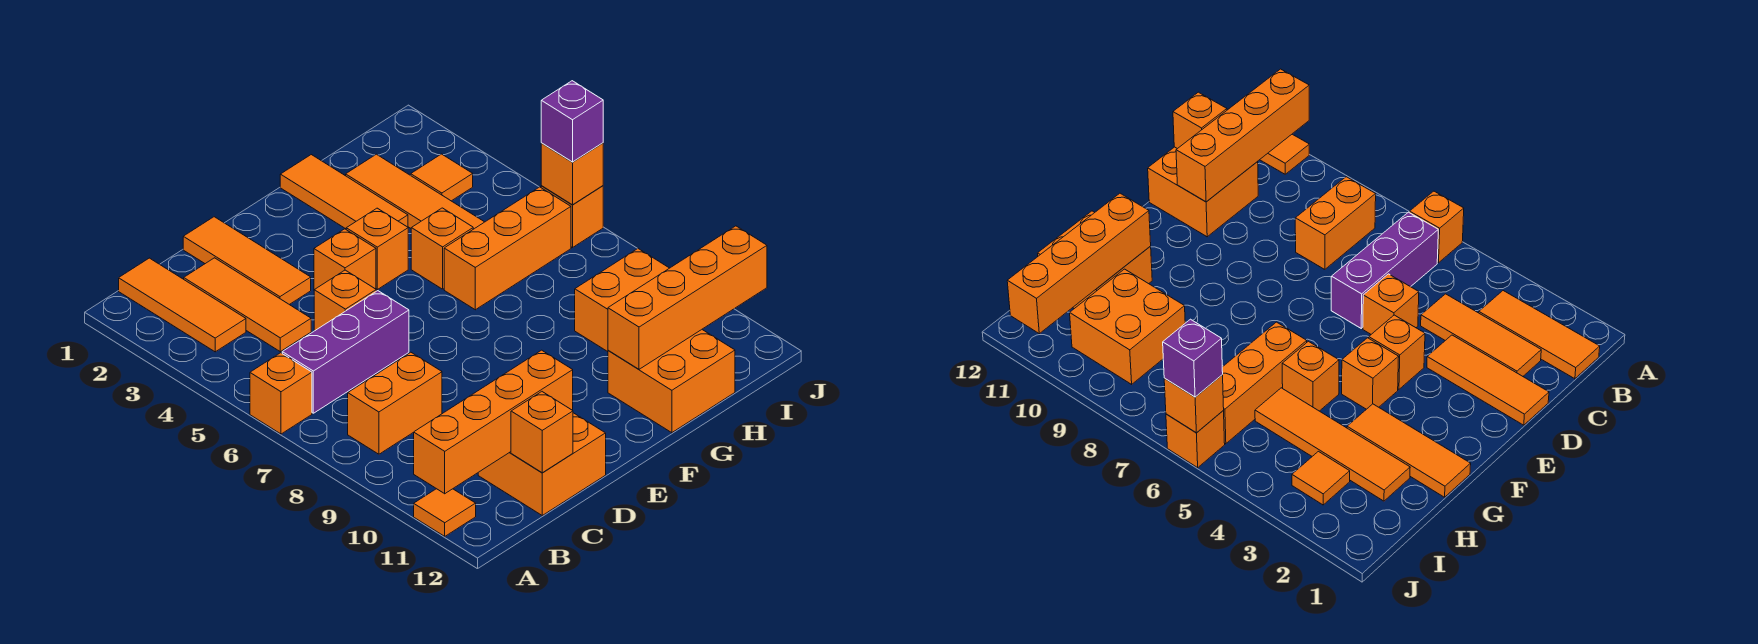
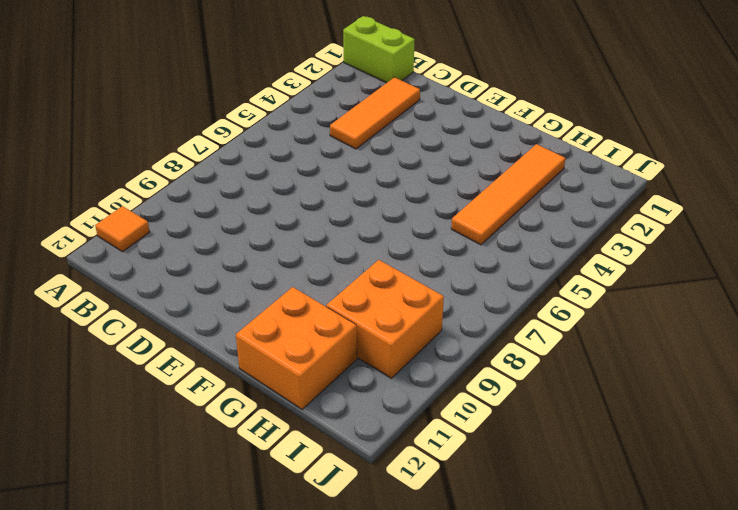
lime 1x2 brick [343,16,415,83] -> orange 1x3 tile [119,258,246,352]
none -> orange 1x1 brick [250,353,312,434]
none -> purple 1x3 brick [282,291,409,413]
none -> orange 1x2 brick [348,352,442,454]

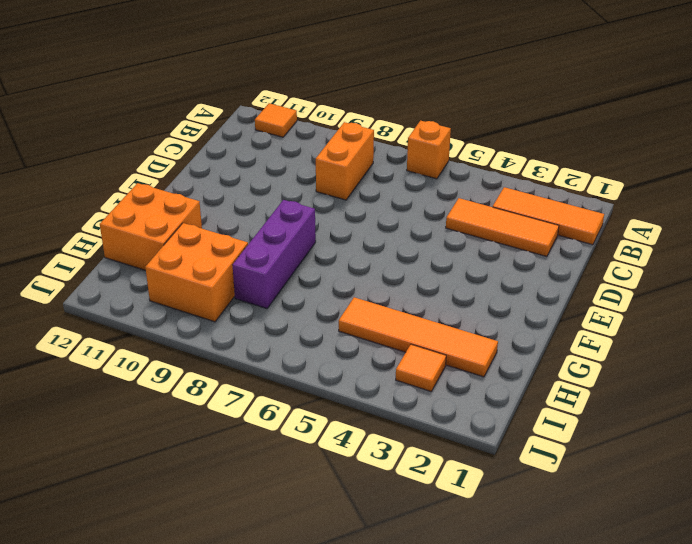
purple 1x3 brick [233,200,316,309] -> purple 1x3 brick moved to [282,291,409,413]
none -> orange 2x2 brick [478,413,606,515]
none -> orange 1x3 tile [183,217,311,305]
none -> orange 1x1 brick [314,270,376,331]

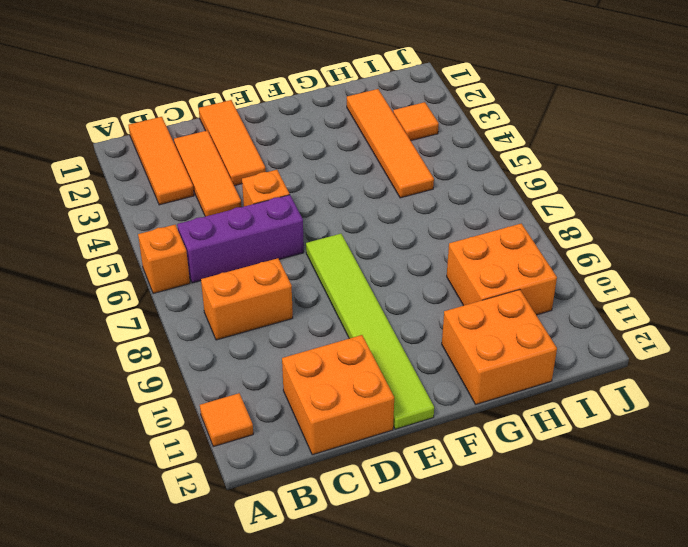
lime 1x6 tile [306,234,434,429] -> none
none -> orange 1x1 brick [314,229,376,290]
none -> orange 1x1 brick [346,208,408,289]
none -> orange 1x3 tile [280,155,408,229]

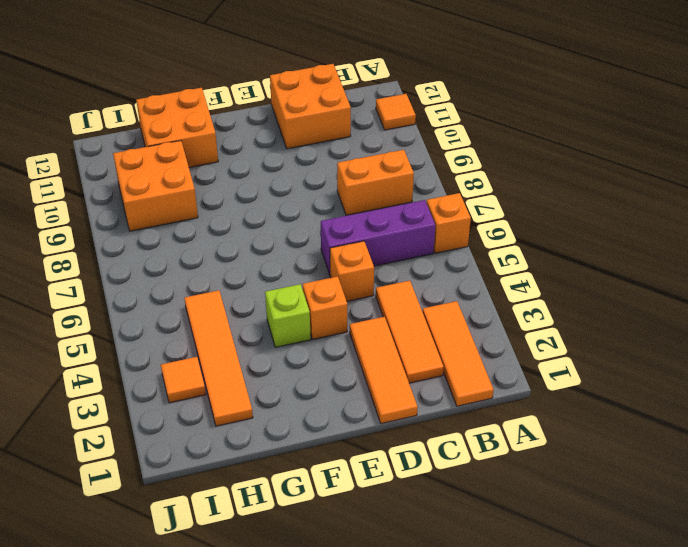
lime 1x1 brick [265,284,311,347] -> orange 1x1 brick [346,208,408,289]
none -> orange 1x3 tile [280,155,408,229]
none -> orange 1x1 brick [411,208,473,289]
none -> orange 1x3 brick [444,187,571,310]

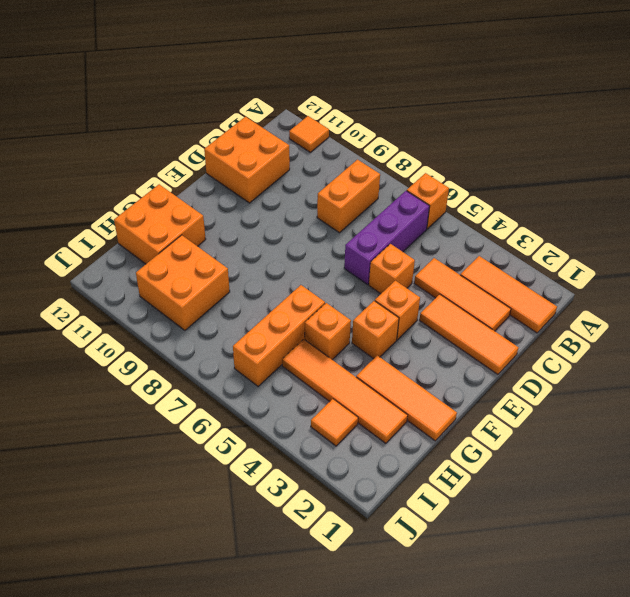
none -> orange 1x1 brick [541,186,603,248]
none -> orange 1x4 brick [414,350,573,494]
none -> orange 1x1 brick [511,392,573,473]

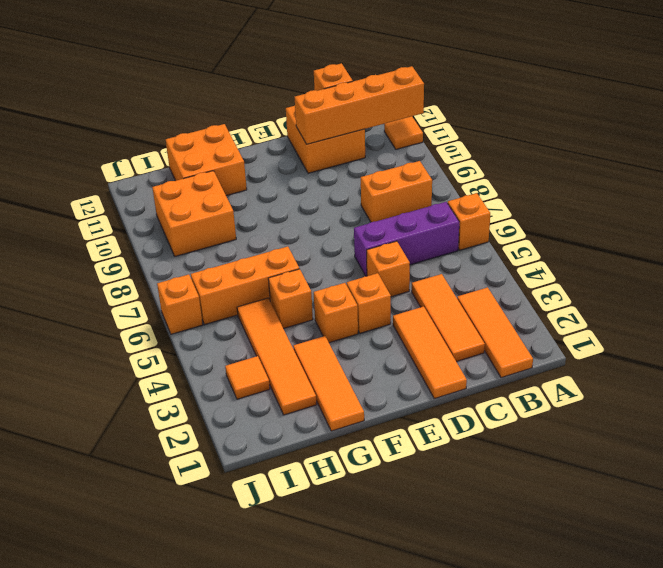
none -> orange 1x4 brick [608,226,767,369]
none -> orange 1x1 brick [541,143,603,205]
none -> purple 1x1 brick [541,81,603,162]

